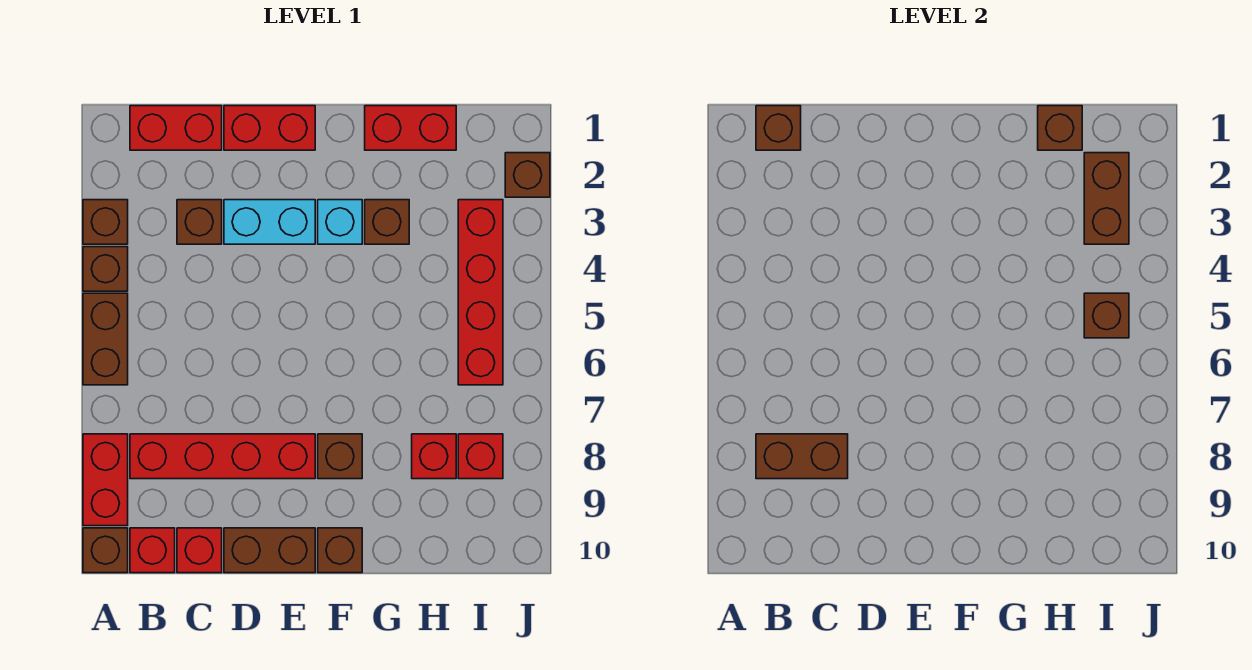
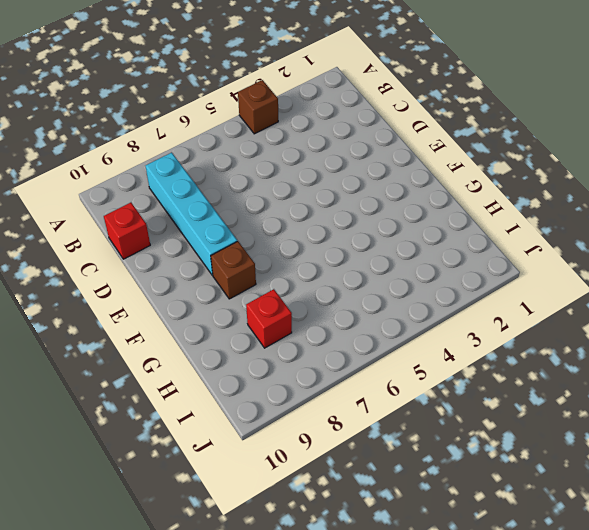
cyan 1x4 brick [146,153,237,275] -> red 1x4 brick [130,434,315,479]
none -> brown 1x1 brick [83,200,128,244]
none -> brown 1x2 brick [83,293,128,385]
none -> red 1x2 brick [83,434,128,526]

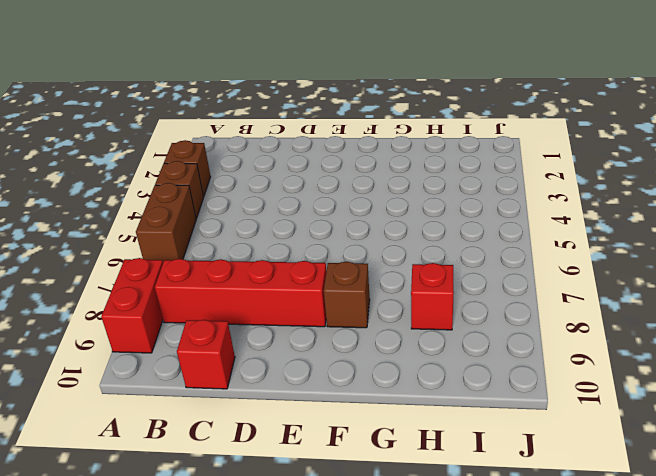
none -> brown 1x1 brick [83,528,128,573]
none -> red 1x2 brick [130,106,222,150]
none -> red 1x1 brick [130,528,175,573]

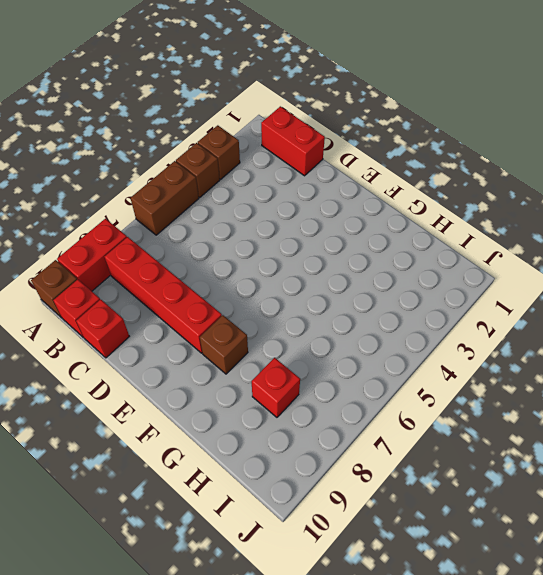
none -> brown 1x1 brick [177,200,222,244]
none -> red 1x2 brick [224,106,315,150]
none -> cyan 1x2 brick [224,200,315,244]

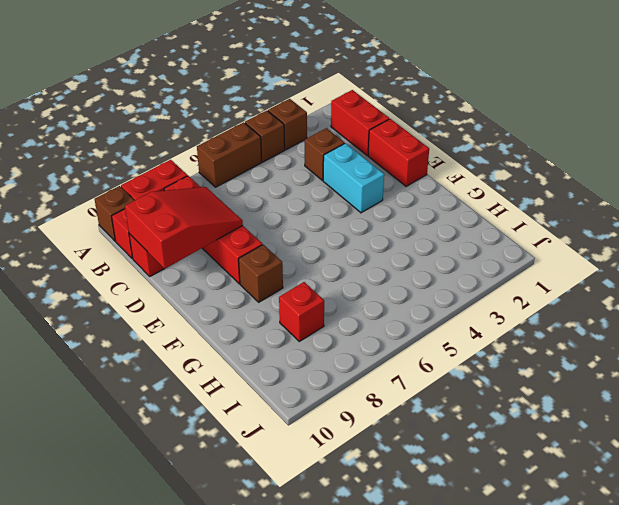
red 2x3 slope [125,187,243,269] -> brown 1x2 brick [756,434,848,479]
none -> brown 1x2 brick [224,528,315,573]
none -> cyan 1x1 brick [318,200,362,244]
none -> brown 1x1 brick [318,528,362,573]

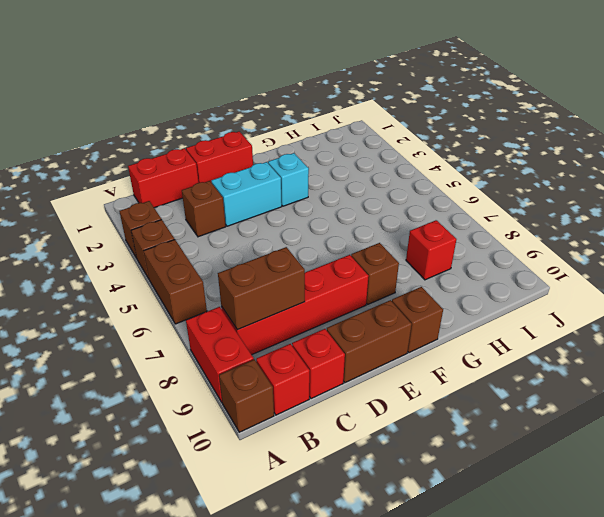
none -> red 1x2 brick [365,106,456,150]
none -> brown 1x1 brick [365,200,409,244]
none -> red 1x4 brick [458,200,503,385]

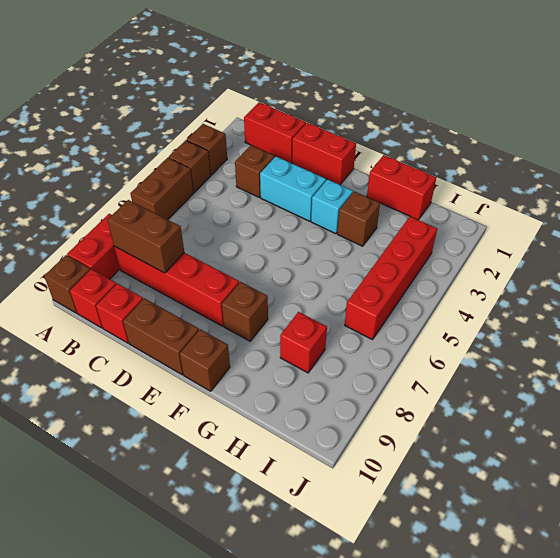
none -> red 1x1 brick [458,434,503,479]
none -> brown 1x1 brick [505,153,550,197]
none -> brown 1x1 brick [756,106,801,150]

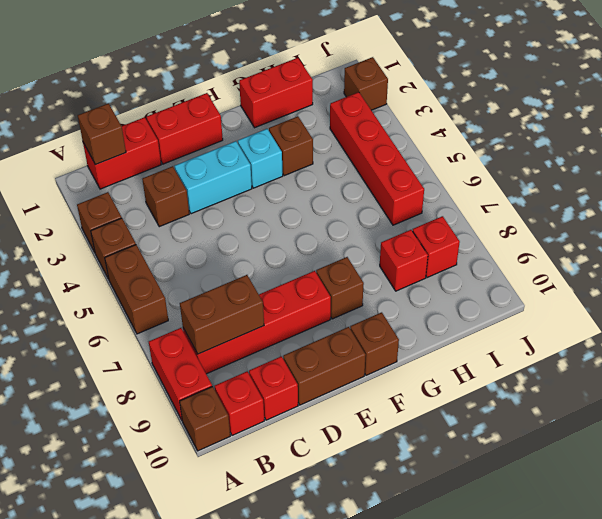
none -> brown 1x1 brick [1038,106,1082,150]
none -> brown 1x2 brick [1084,153,1129,244]
none -> brown 1x1 brick [1084,293,1129,338]

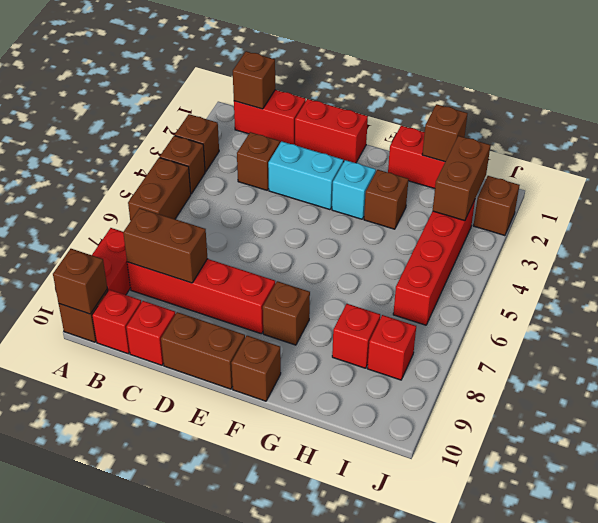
brown 1x1 brick [53,249,107,314] -> brown 1x1 brick moved to [1084,293,1129,338]

